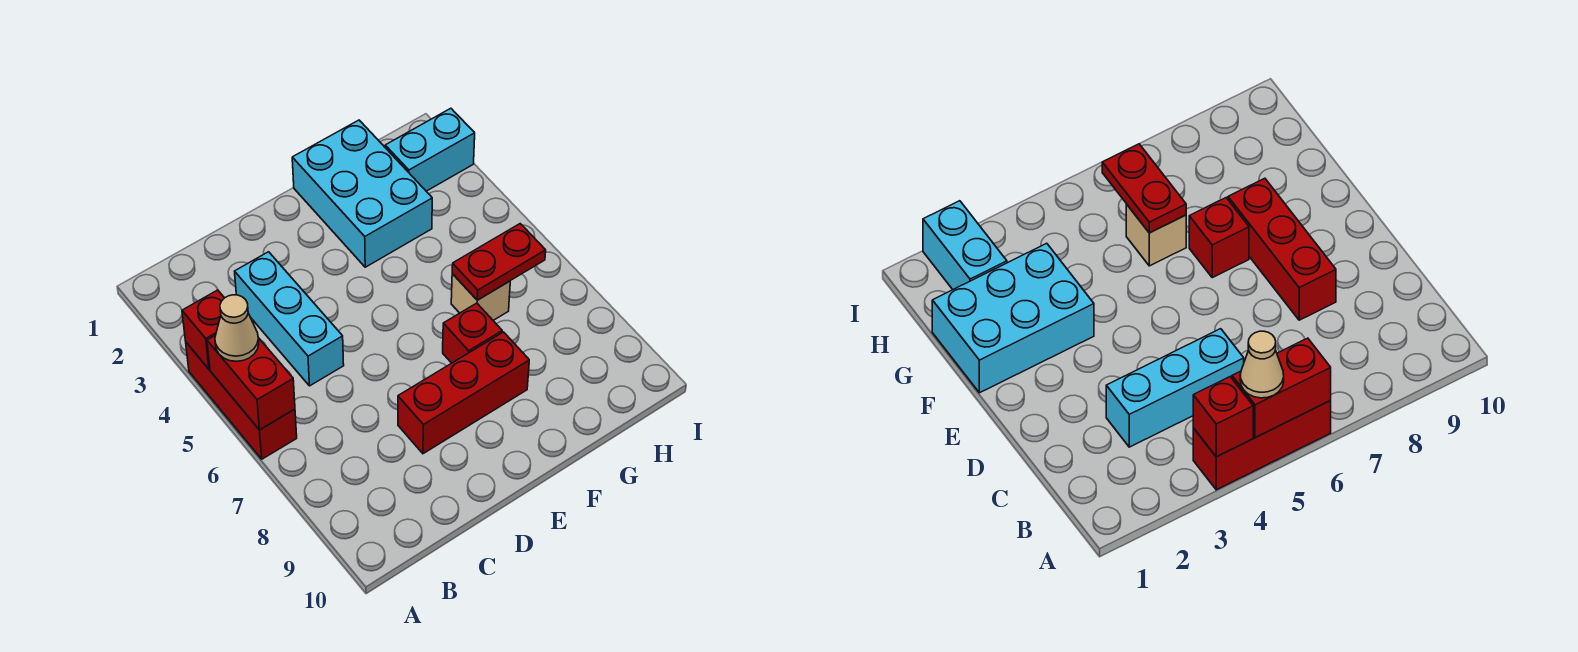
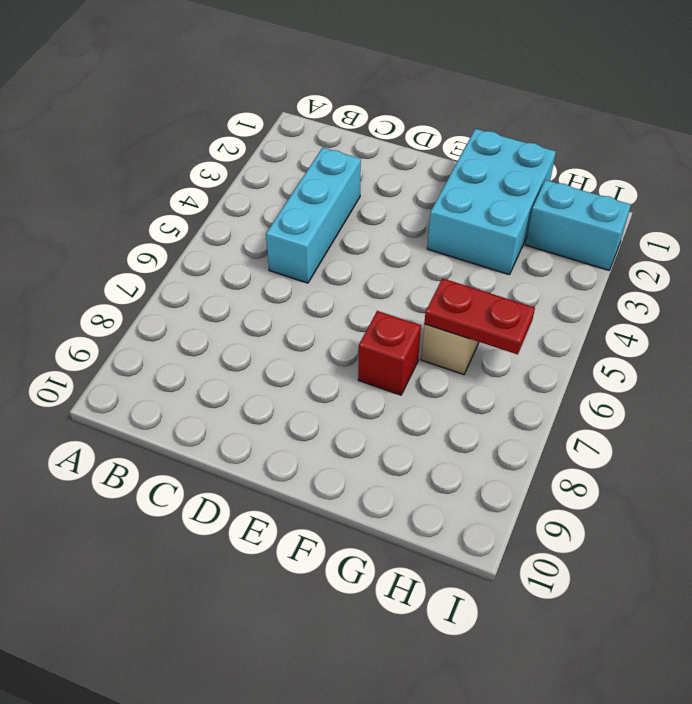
none -> red 1x3 brick [186,343,297,459]
none -> red 1x3 brick [398,332,529,454]

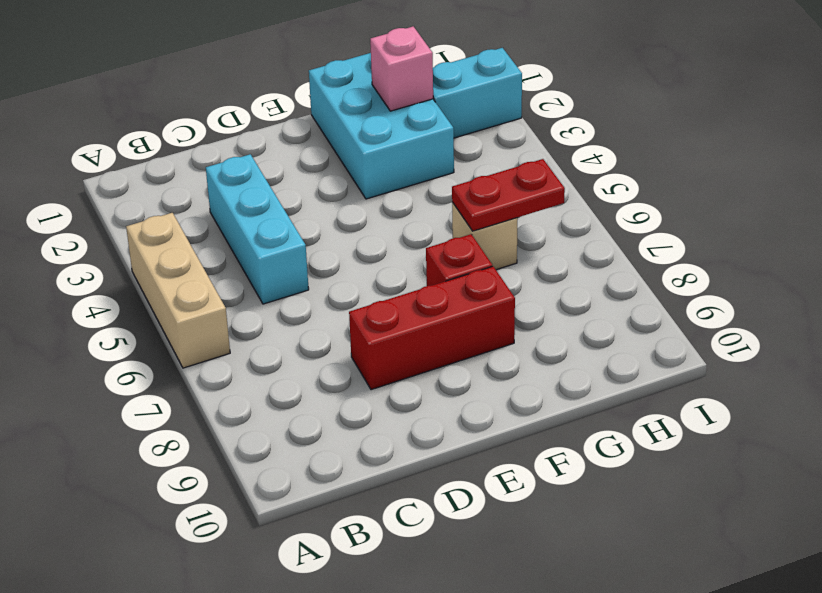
tan 1x3 brick [126,213,230,368] -> red 1x3 brick [186,343,297,459]
pink 1x1 brick [370,26,433,111] -> none
none -> red 1x1 brick [182,290,224,369]
none -> red 1x2 brick [207,335,295,430]

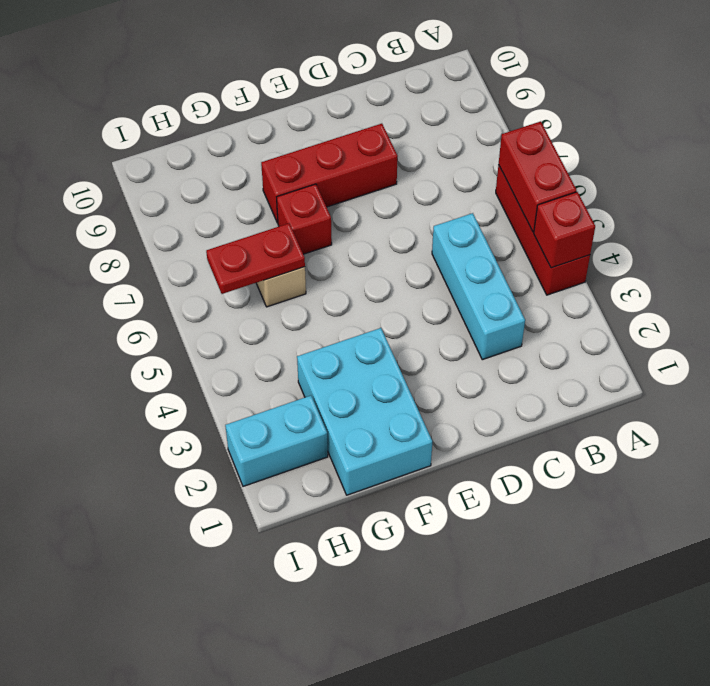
none -> tan 1x1 cone [215,295,259,361]

